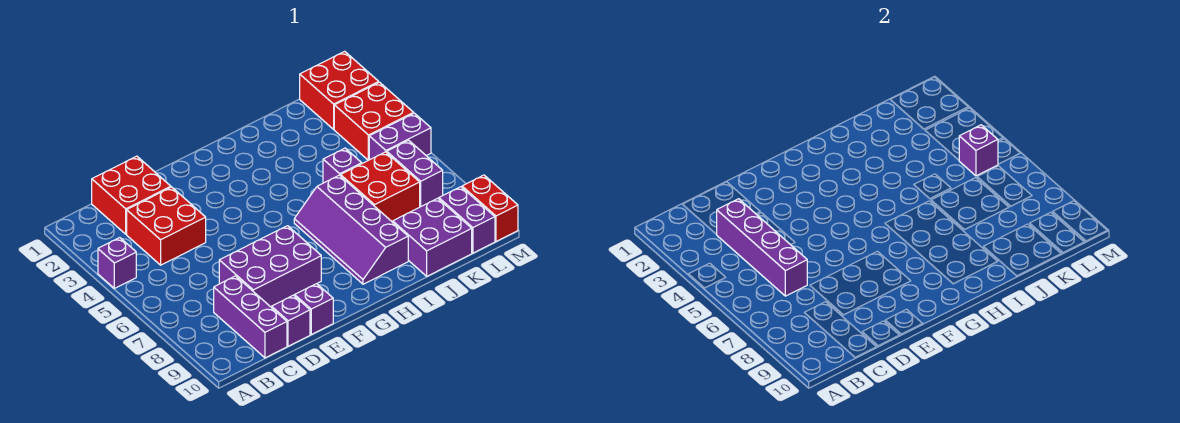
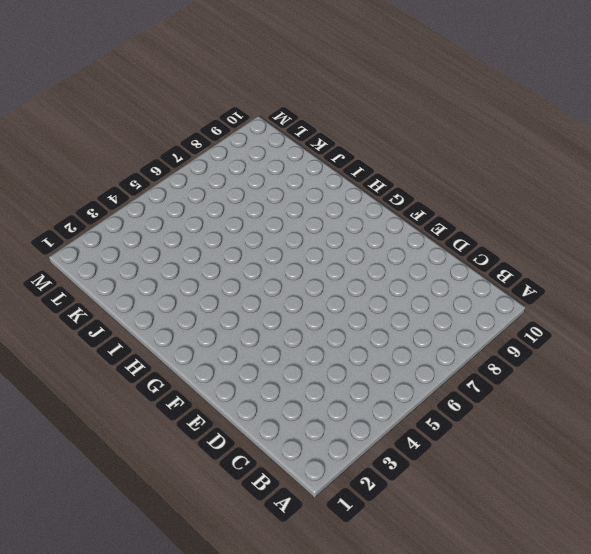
none -> purple 1x1 brick [98,238,136,288]
none -> red 2x2 brick [92,156,171,234]
none -> red 2x2 brick [127,187,206,265]

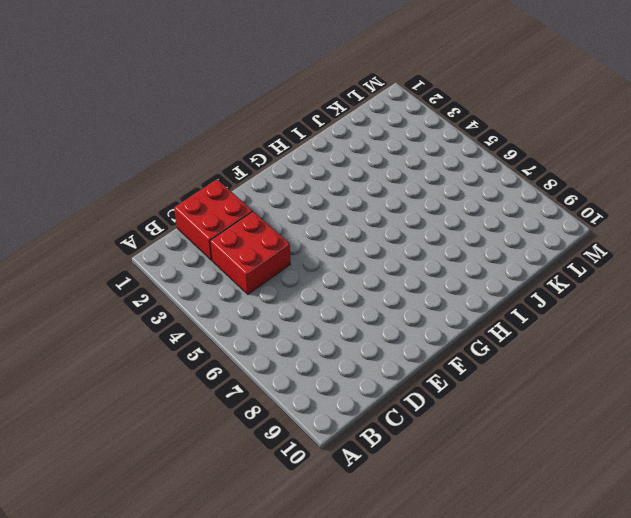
none -> purple 1x1 brick [98,238,136,288]
none -> purple 1x3 brick [214,276,287,358]
none -> purple 2x3 brick [219,226,321,307]

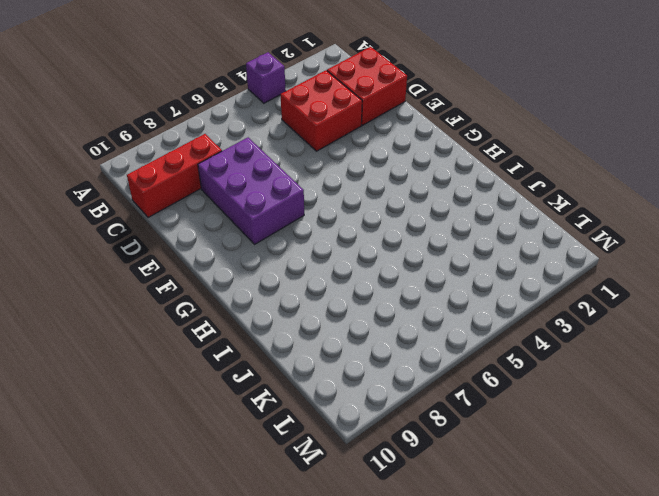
red 1x3 brick [127,134,222,218] -> purple 1x3 brick [214,276,287,358]
none -> purple 1x1 brick [272,295,310,346]
none -> purple 1x1 brick [295,284,333,335]
none -> purple 2x4 slope [294,175,408,284]

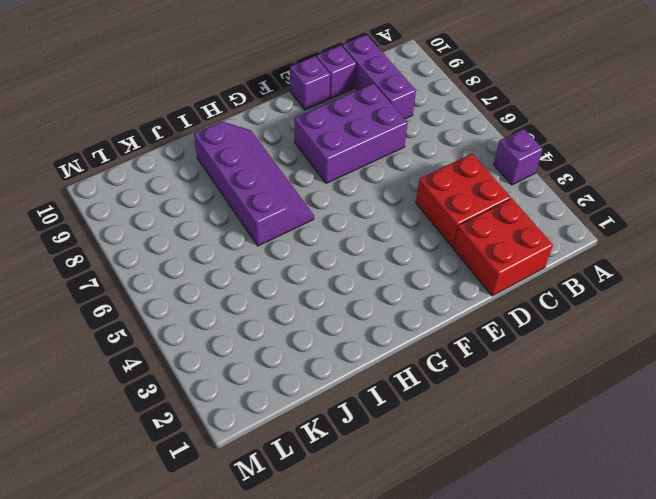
none -> purple 1x1 brick [323,148,362,183]
none -> red 2x2 brick [341,152,420,221]
none -> purple 2x2 brick [393,198,472,276]

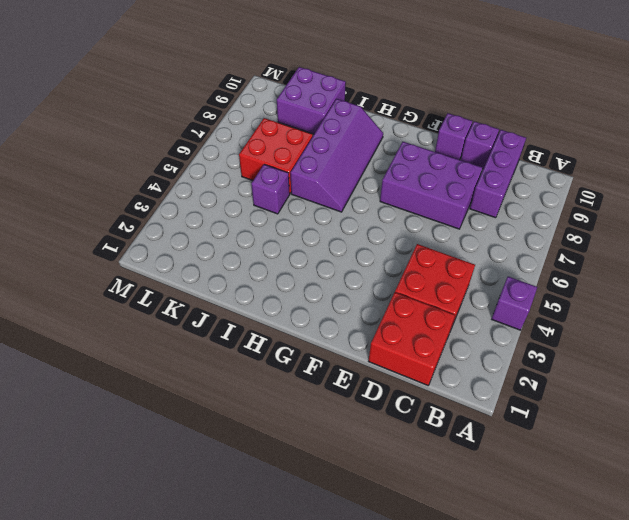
none -> red 2x2 brick [300,51,379,129]
none -> red 2x2 brick [334,82,414,160]
none -> purple 1x2 brick [369,113,431,160]

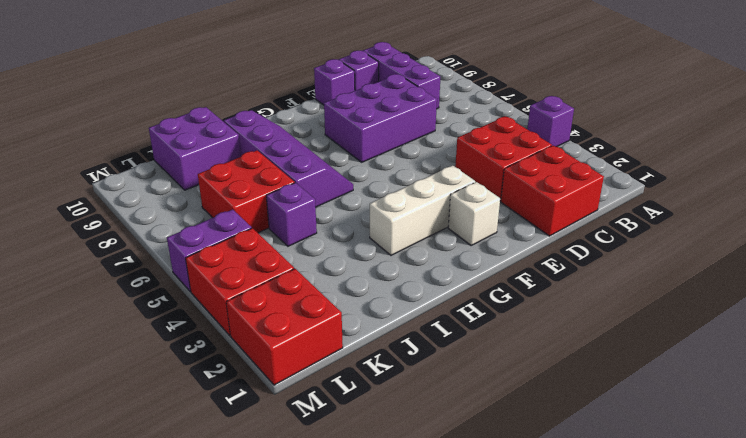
white 1x1 brick [448,182,500,245] -> none
white 1x3 brick [370,165,475,255] -> none
none -> purple 1x2 brick [387,140,443,207]
none -> purple 1x2 brick [439,187,495,253]
none -> red 1x2 brick [462,175,518,241]

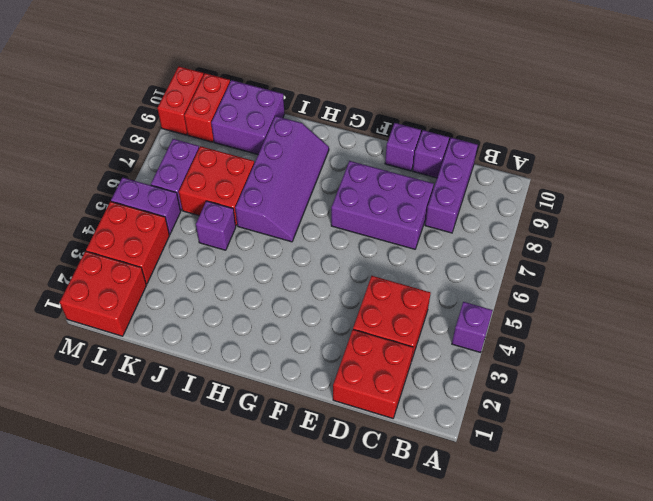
red 1x2 brick [184,73,230,142] -> purple 1x2 brick [439,187,495,253]
none -> purple 1x4 brick [717,199,807,296]
none -> purple 1x1 brick [959,125,998,176]

